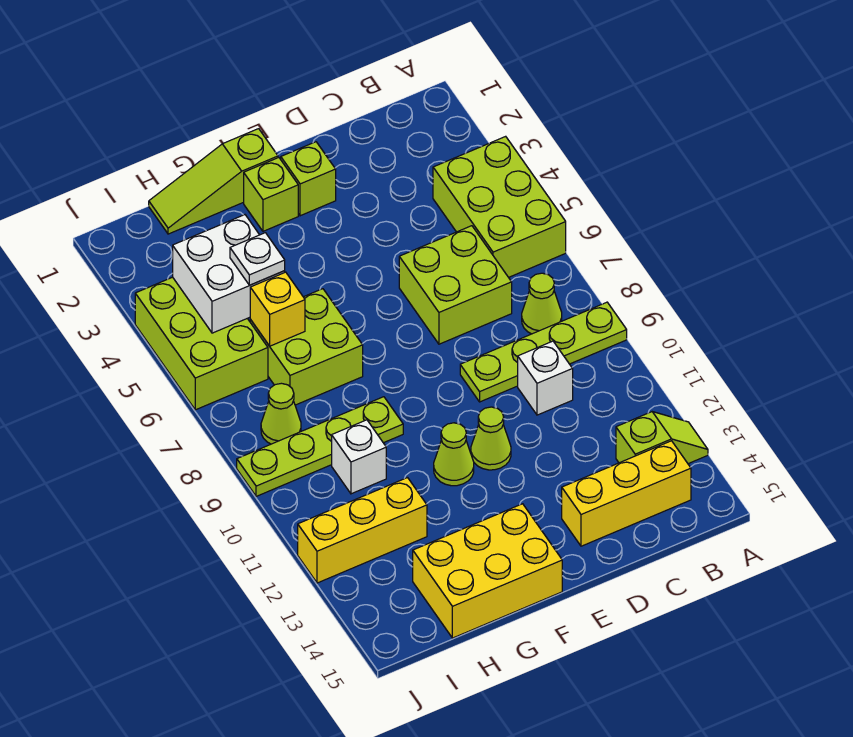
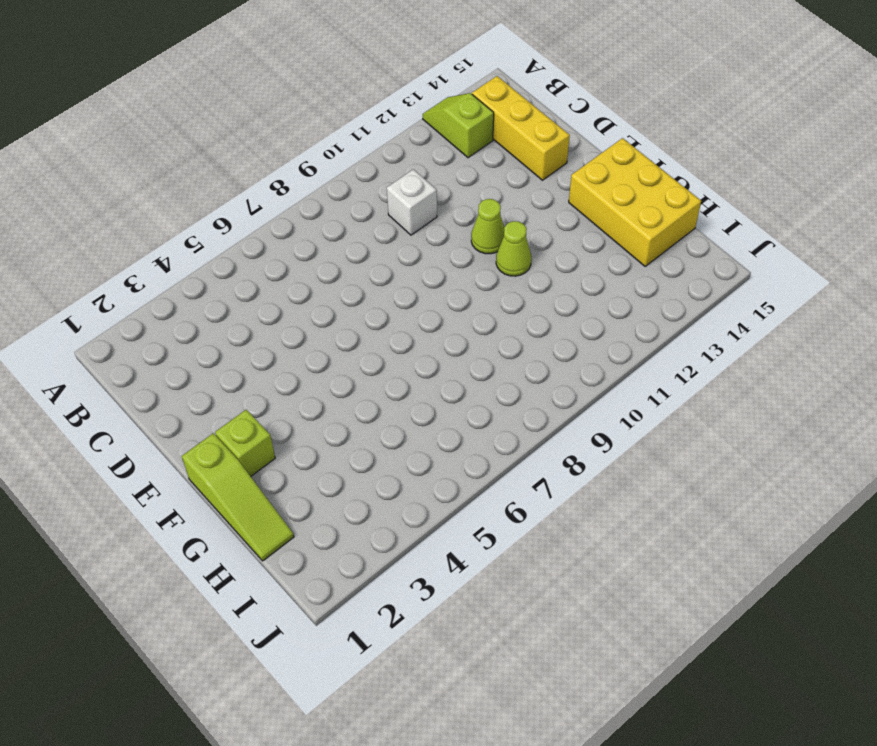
none -> lime 2x3 brick [433,136,566,277]
none -> lime 1x4 plate [460,302,627,402]
none -> lime 1x1 cone [522,273,562,334]

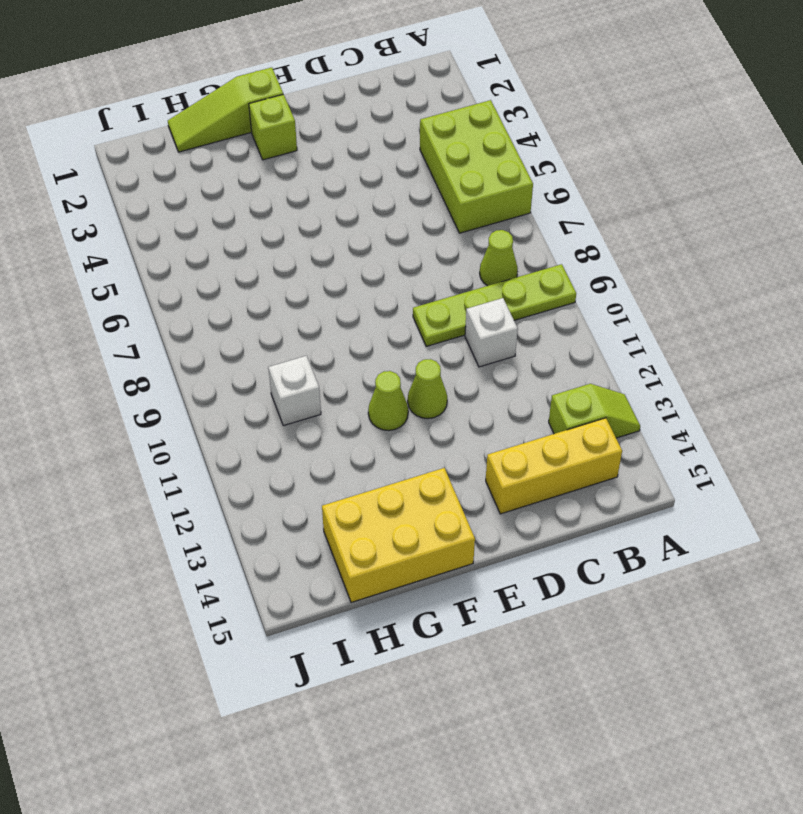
none -> lime 2x2 brick [399,226,512,344]
none -> lime 1x1 brick [281,142,336,216]
none -> lime 2x2 brick [250,289,363,405]

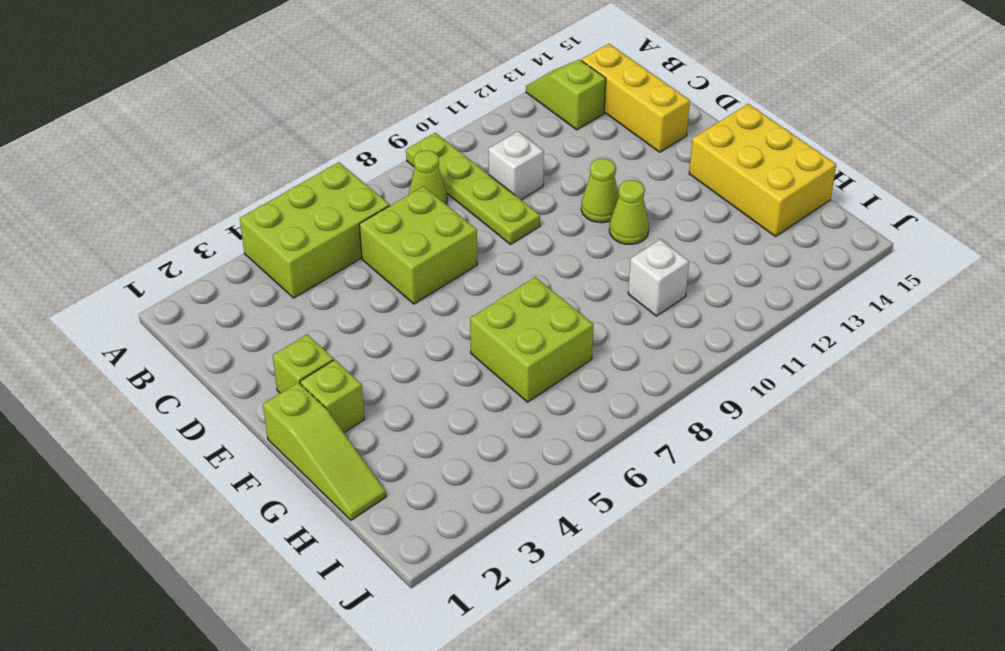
none -> lime 1x4 plate [237,397,403,496]
none -> yellow 1x3 brick [298,478,427,583]
none -> lime 2x3 brick [135,277,268,410]

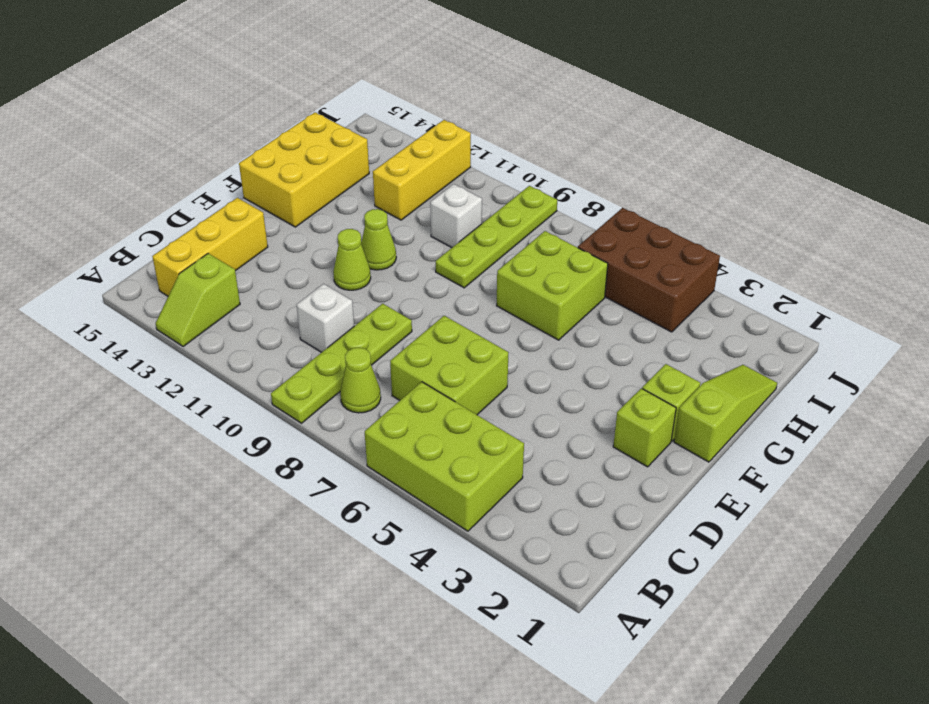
brown 2x3 brick [578,208,720,332] -> lime 2x3 brick [135,277,268,410]
none -> lime 1x1 cone [261,383,301,444]
none -> white 2x2 brick [173,215,285,333]
none -> yellow 1x1 brick [250,272,305,346]

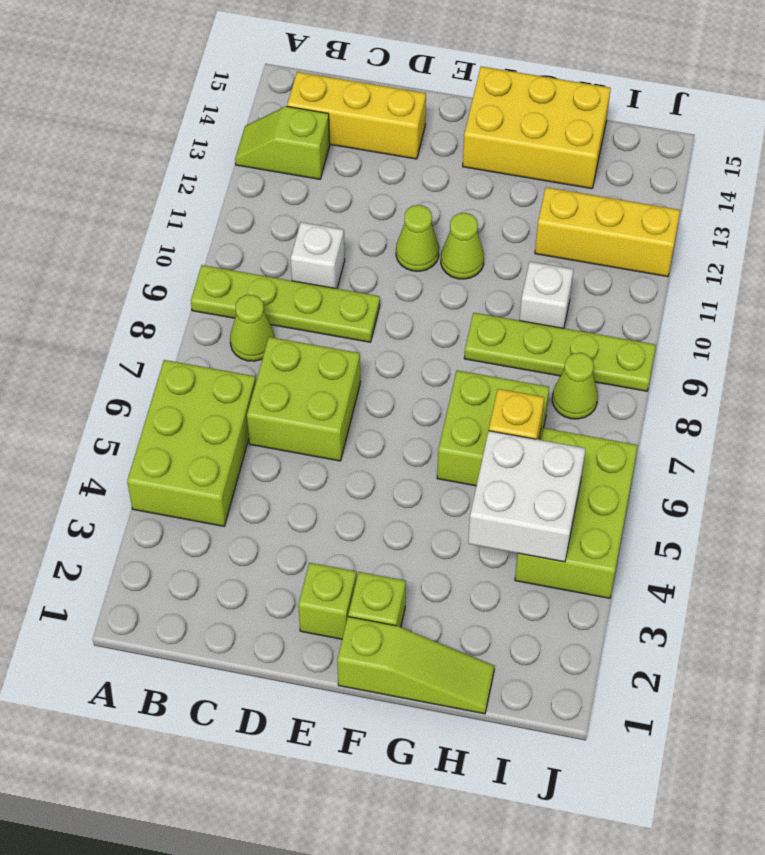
none -> white 1x1 plate [230,233,285,285]

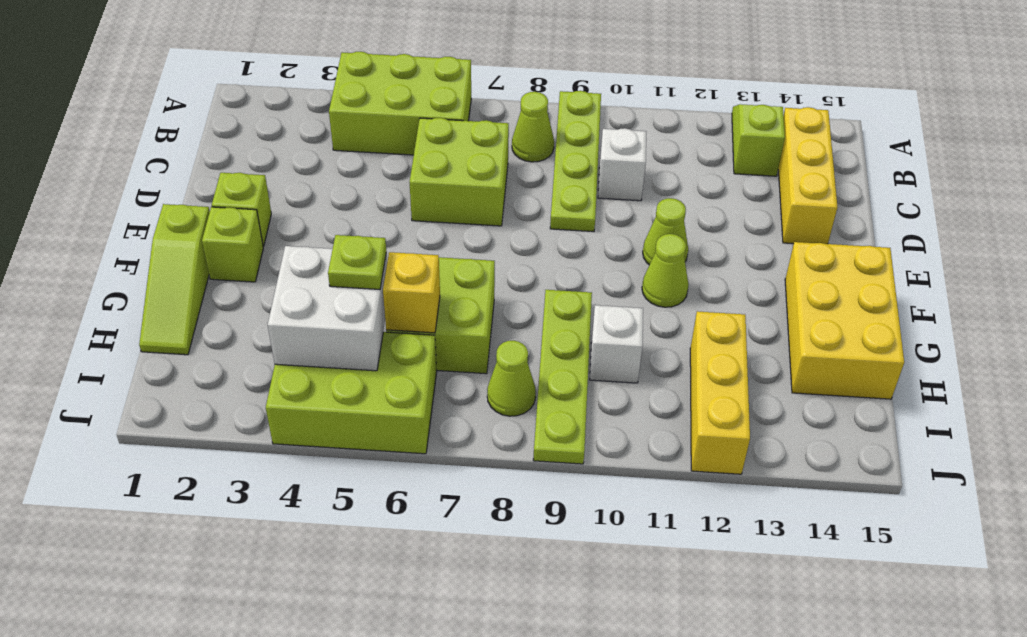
lime 1x1 plate [328,235,386,289] -> white 1x1 plate [230,233,285,285]

